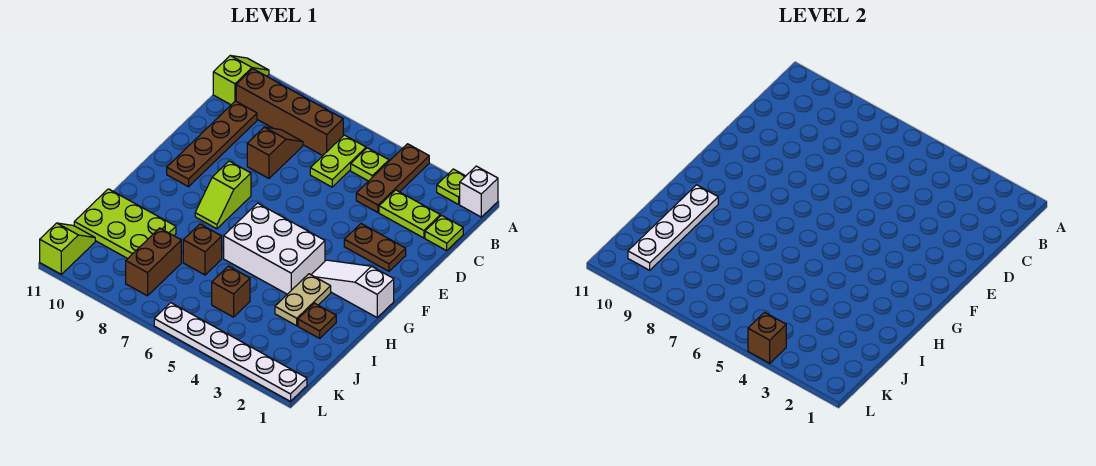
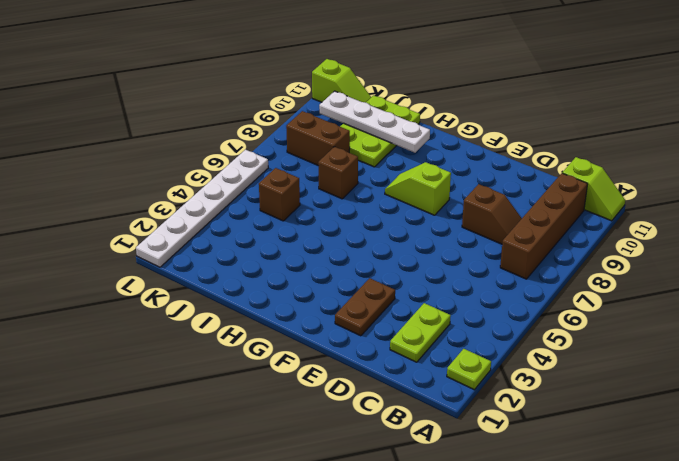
none -> white 1x1 brick [460,166,498,217]
none -> brown 1x3 plate [356,144,429,212]
none -> lime 1x1 plate [351,148,389,181]

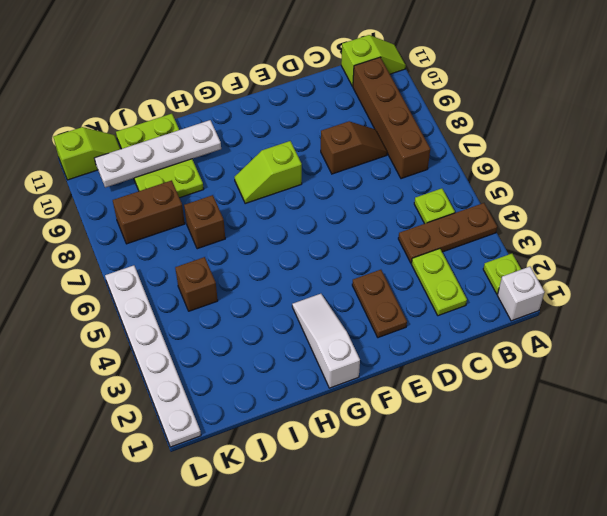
none -> lime 1x2 plate [310,135,366,187]
none -> lime 1x1 plate [425,215,463,251]
none -> brown 1x4 plate [167,101,257,187]

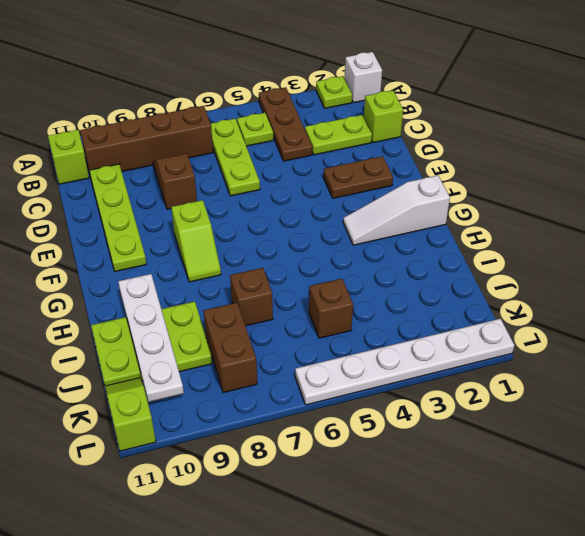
lime 1x3 plate [211,119,260,196] -> lime 1x2 plate [310,135,366,187]
lime 1x1 brick [364,90,403,143] -> lime 1x1 plate [425,215,463,251]
lime 1x4 plate [89,164,146,271] -> brown 1x4 plate [167,101,257,187]
none -> white 2x3 brick [224,203,325,294]
none -> tan 1x2 plate [275,274,331,326]
none -> brown 1x1 plate [298,303,336,338]

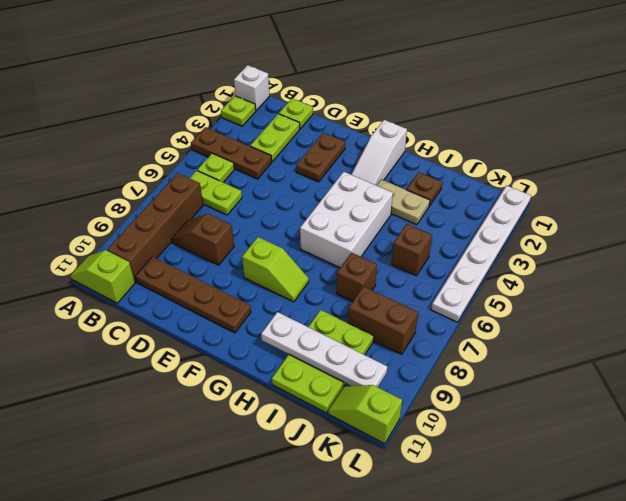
none -> brown 1x1 brick [748,312,786,363]

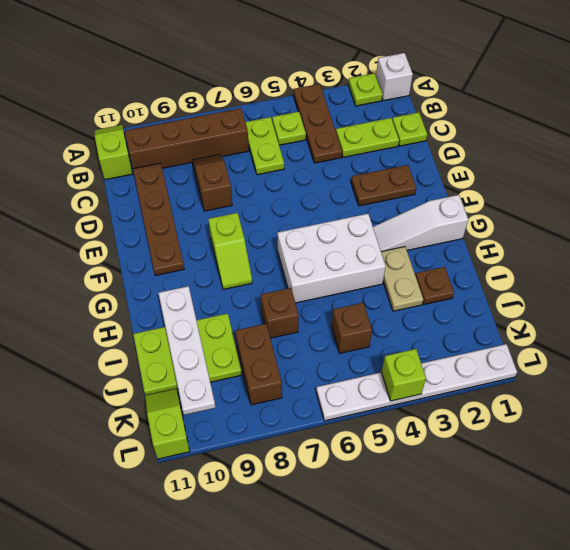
lime 1x1 brick [382,349,426,401] -> brown 1x1 brick [748,312,786,363]

